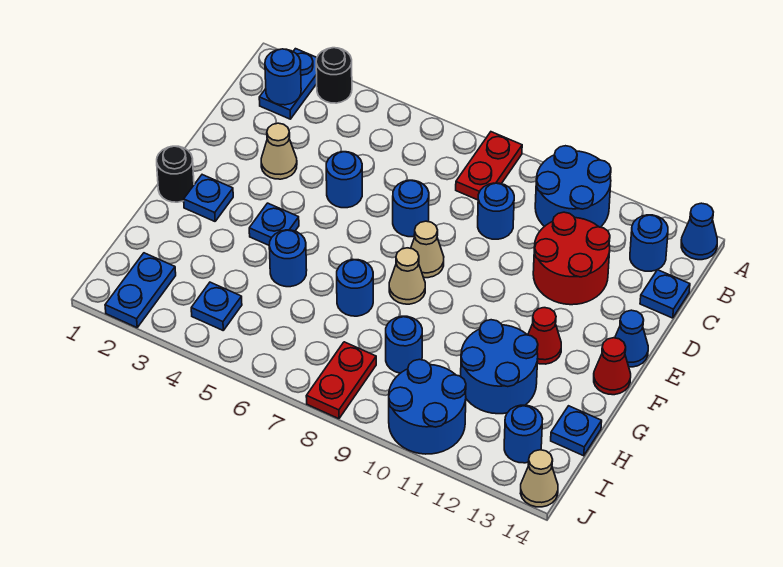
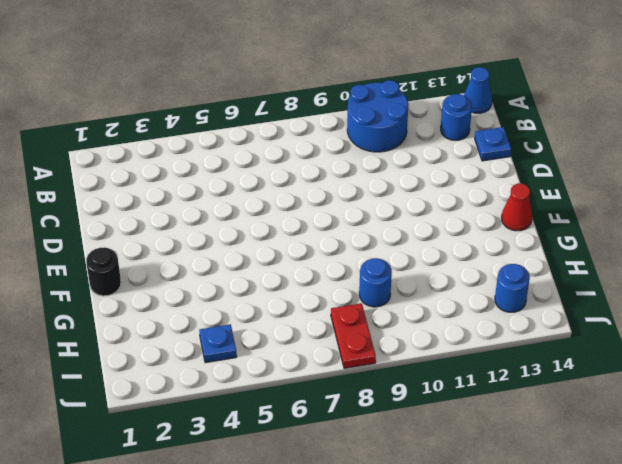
none -> blue 1x2 plate [259,49,317,119]
none -> black 1x1 round brick [316,48,352,103]
none -> red 1x2 plate [456,132,522,200]
none -> blue 1x1 round brick [478,183,514,239]

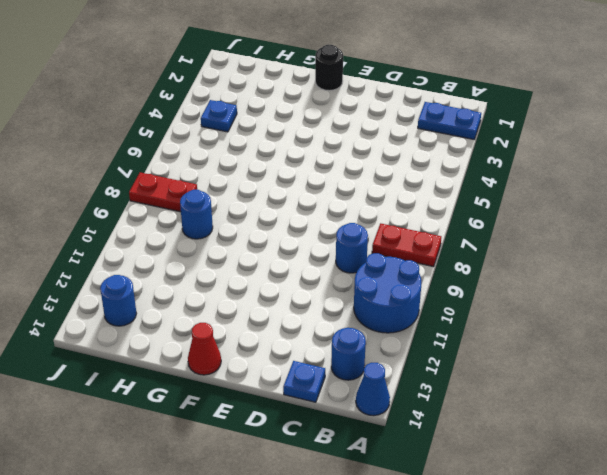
none -> black 1x1 round brick [316,48,352,103]
none -> red 2x2 round brick [533,212,610,305]
none -> tan 1x1 cone [261,123,297,179]
none -> blue 1x1 round brick [326,152,362,208]

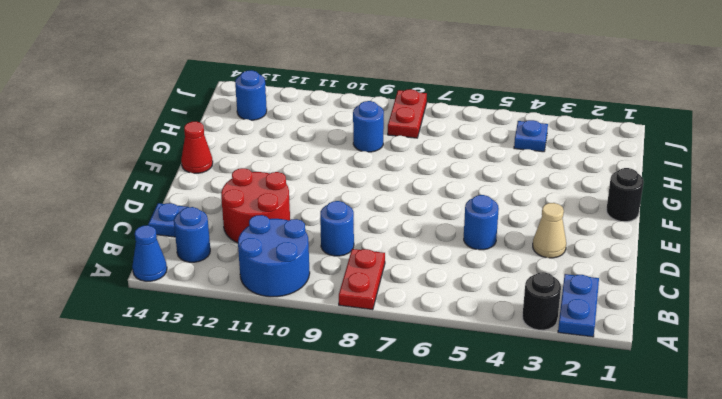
none -> blue 1x1 round brick [393,180,429,237]
none -> tan 1x1 cone [411,221,444,278]
none -> blue 1x1 cone [615,310,648,367]
none -> blue 1x1 plate [184,175,233,221]

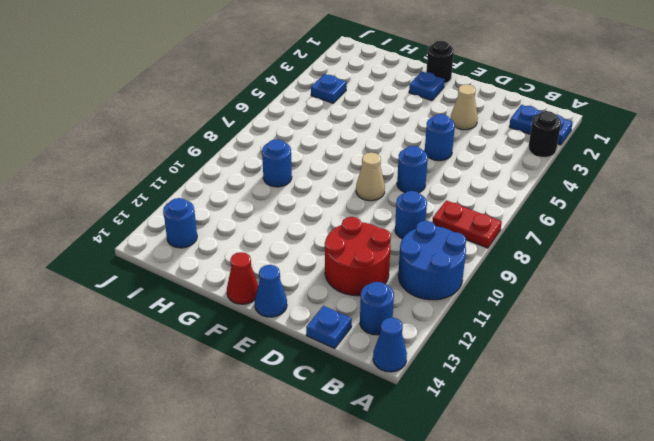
none -> blue 1x1 plate [249,203,299,245]
none -> tan 1x1 cone [389,248,425,304]
none -> red 1x1 cone [528,308,561,364]
none -> blue 1x1 round brick [269,230,307,287]

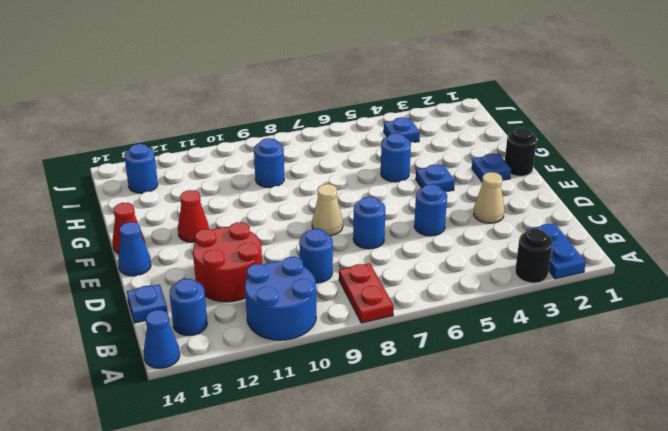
none -> tan 1x1 cone [389,248,425,304]
none -> blue 1x1 round brick [337,260,373,316]
none -> blue 2x2 round brick [461,320,538,414]
none -> blue 1x1 plate [551,406,602,456]

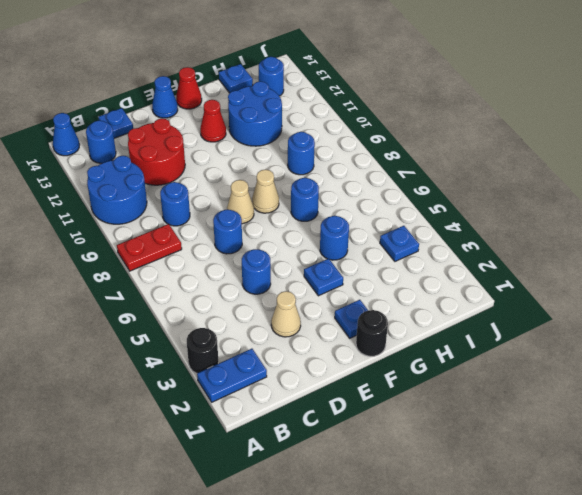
none -> blue 1x2 plate [105,253,176,328]
none -> red 1x2 plate [306,342,376,419]
none -> blue 2x2 round brick [389,359,466,454]
none -> tan 1x1 cone [520,450,558,507]

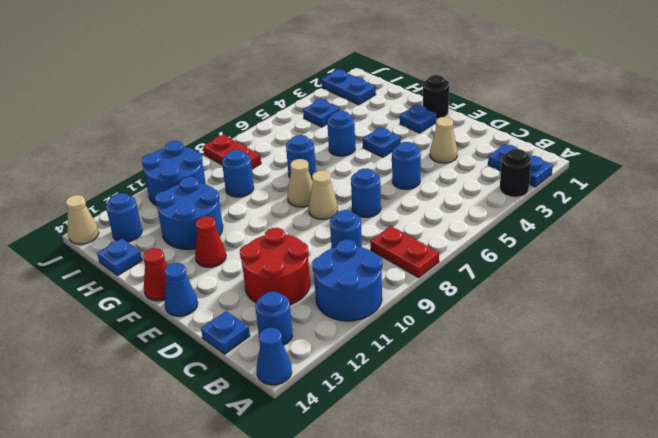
none -> blue 1x1 round brick [265,49,301,105]

